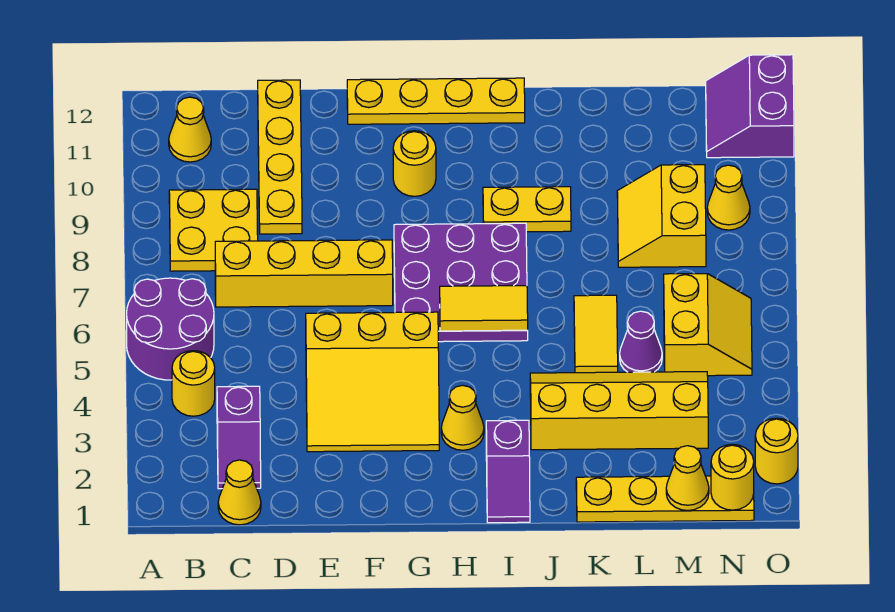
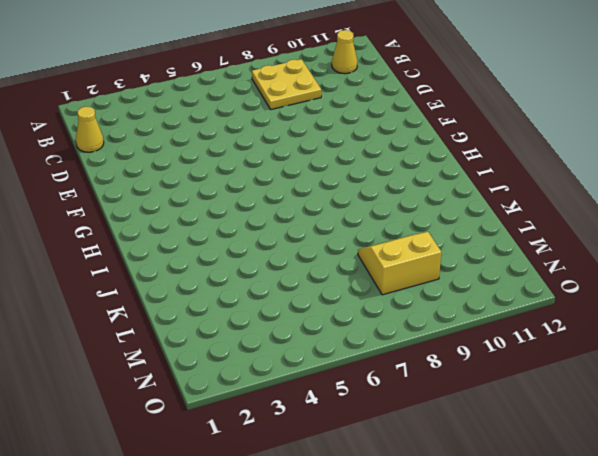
none -> purple 2x2 round brick [127,278,214,380]
none -> yellow 1x1 round brick [172,351,215,416]
none -> purple 1x2 slope [217,386,261,489]

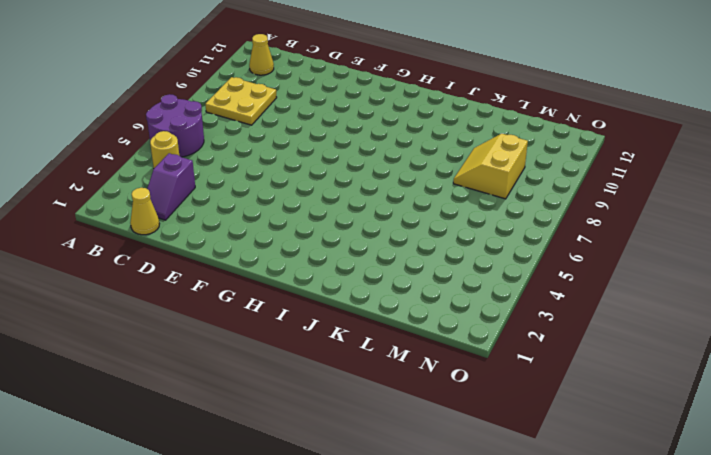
none -> yellow 1x4 brick [215,240,393,307]
none -> yellow 1x4 plate [258,80,302,234]
none -> yellow 3x3 slope [306,312,439,452]

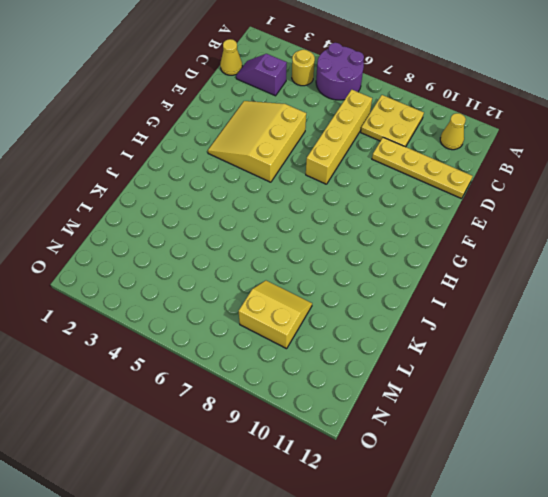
none -> yellow 1x4 plate [347,78,525,124]
none -> purple 3x3 plate [394,223,528,342]
none -> yellow 1x1 round brick [393,131,436,196]

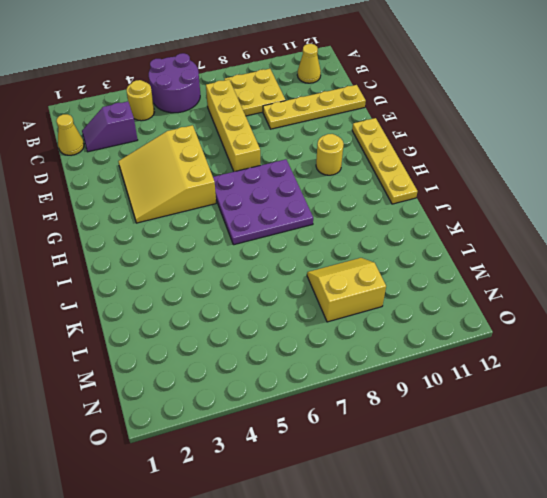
none -> yellow 1x1 cone [441,385,484,450]
none -> purple 1x2 slope [486,420,530,523]
none -> yellow 1x2 plate [483,187,571,232]

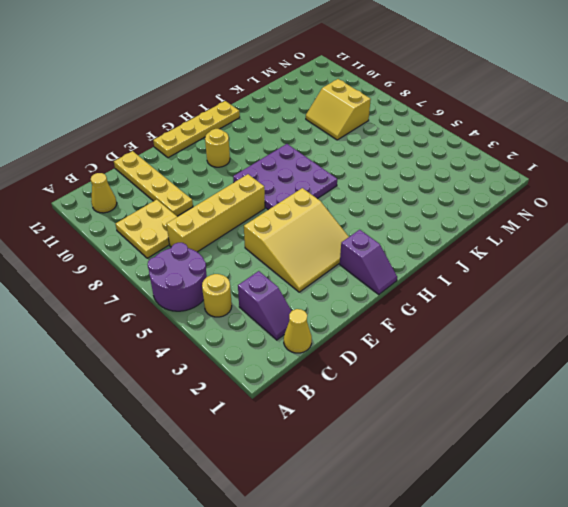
purple 1x2 slope [340,230,397,295] -> purple 1x2 slope moved to [486,420,530,523]
none -> yellow 1x1 cone [441,385,484,450]
none -> yellow 1x2 plate [483,187,571,232]
none -> yellow 2x4 slope [530,372,708,450]

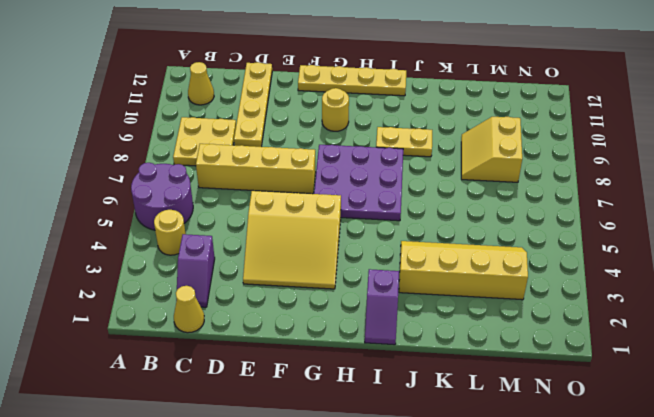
none -> yellow 1x1 cone [441,385,484,450]
none -> yellow 1x4 plate [576,476,754,522]
none -> yellow 1x2 tile [574,295,618,373]

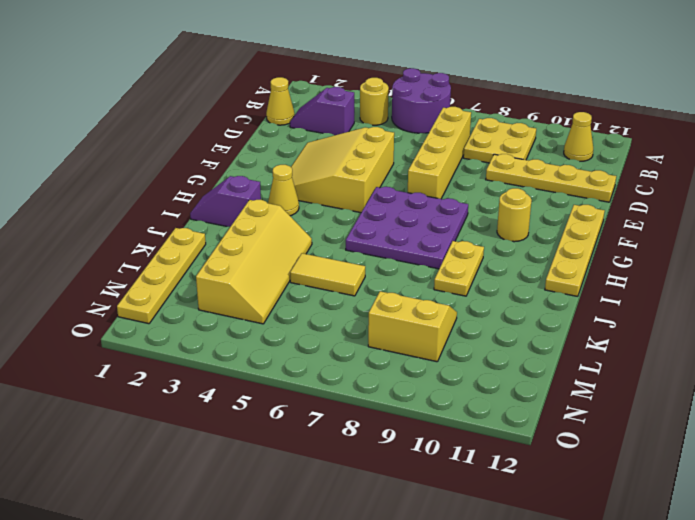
none -> purple 1x1 cone [620,311,662,372]
none -> yellow 2x2 slope [664,274,752,376]
none -> yellow 1x1 cone [707,165,750,230]

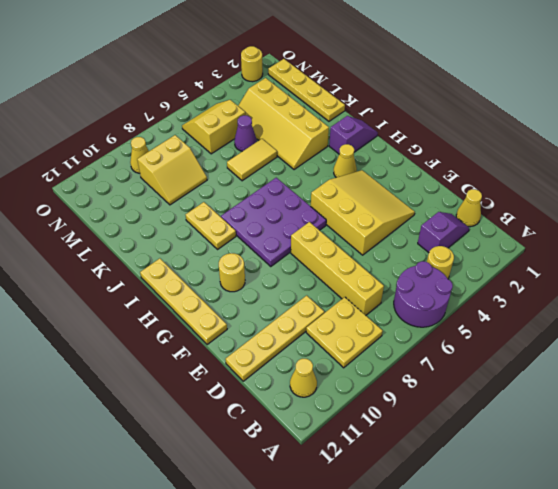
none -> purple 2x2 slope [706,55,794,158]
none -> yellow 1x2 tile [440,286,528,331]
none -> yellow 1x1 cone [666,446,709,511]

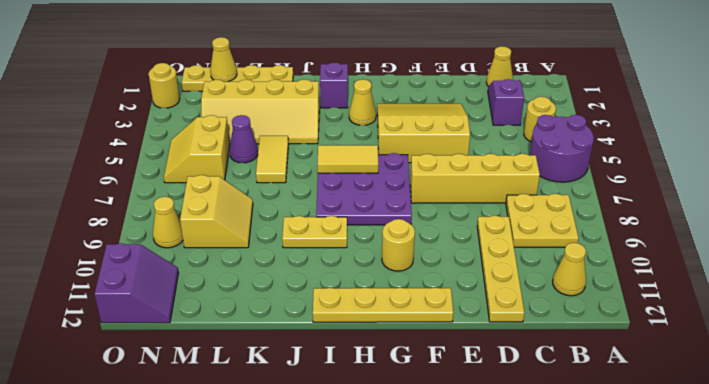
none -> yellow 1x1 round brick [711,444,754,510]

